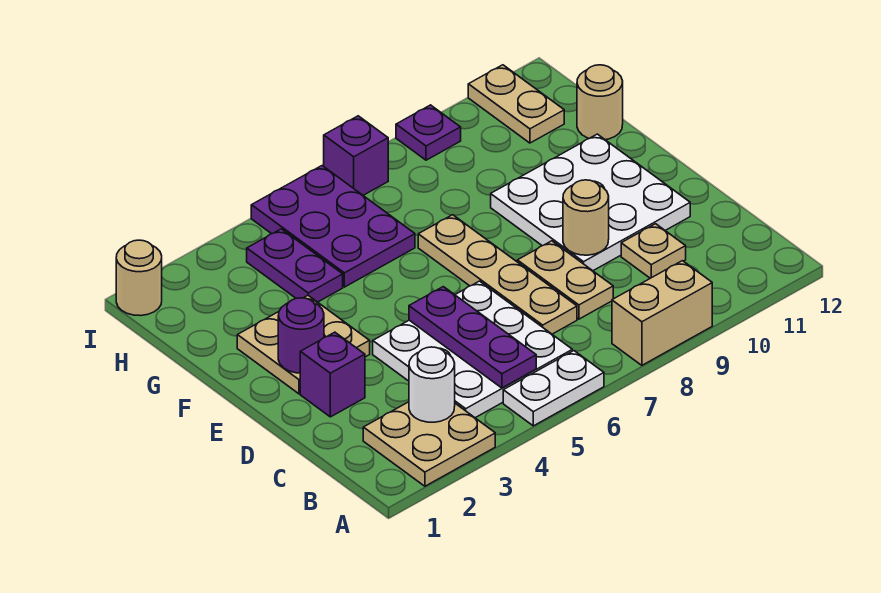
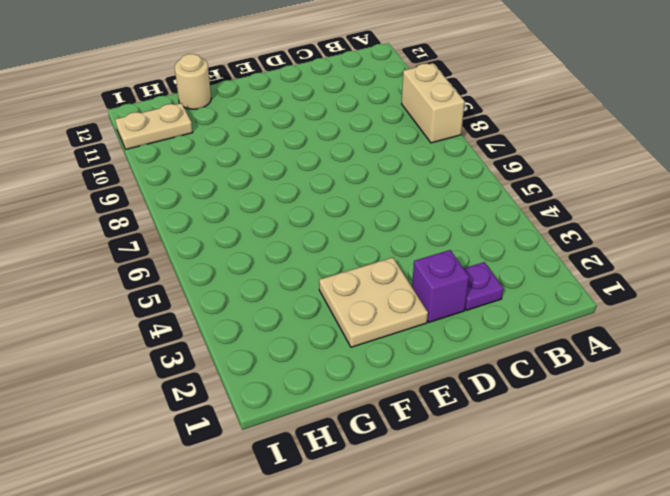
purple 1x1 plate [463,262,503,310] -> purple 1x1 plate moved to [396,105,461,160]
none -> tan 2x2 plate [363,402,495,486]
none -> white 1x2 plate [503,351,604,426]
none -> white 3x3 plate [373,281,572,418]

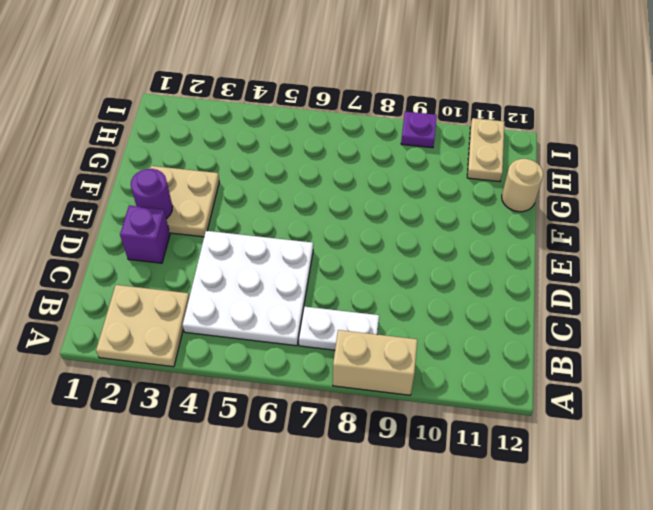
white 1x2 plate [299,307,379,350] -> white 1x2 plate moved to [503,351,604,426]
none -> tan 1x4 plate [418,215,577,334]
none -> tan 1x2 plate [517,241,613,319]
none -> tan 1x1 plate [621,224,686,278]

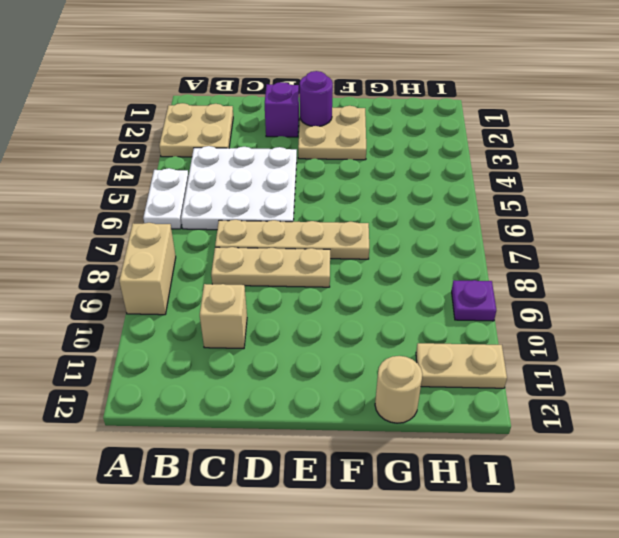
tan 1x3 plate [211,247,330,287] -> tan 1x2 plate [517,241,613,319]
tan 1x1 brick [200,284,247,349] -> tan 1x1 plate [621,224,686,278]
none -> white 3x3 plate [491,134,690,271]
none -> purple 1x2 plate [247,229,343,302]
none -> purple 2x3 plate [251,166,415,287]

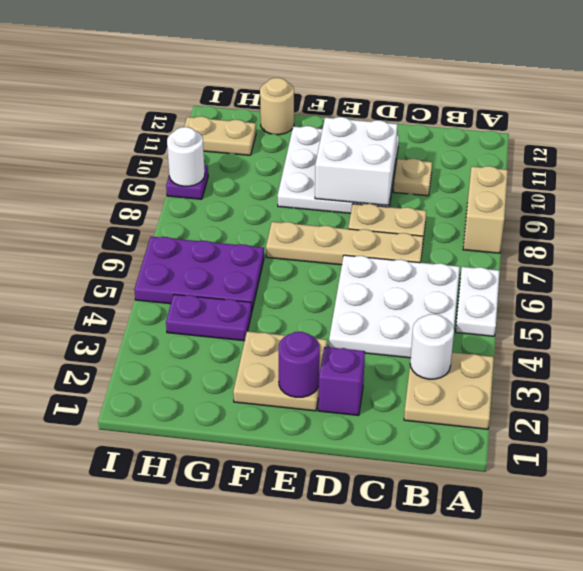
white 2x2 brick [315,117,398,205] -> tan 1x1 round brick [563,180,609,255]
white 1x1 round brick [167,127,205,186] -> none
none -> tan 1x1 round brick [116,240,162,316]
none -> purple 1x1 brick [324,116,388,195]
none -> purple 1x3 plate [409,287,536,388]

